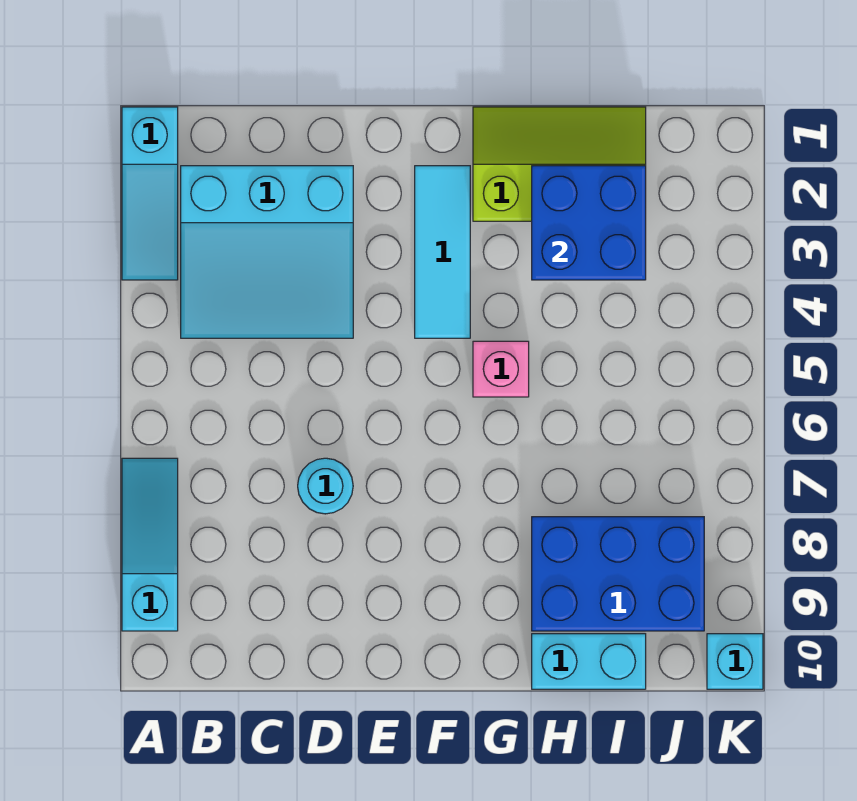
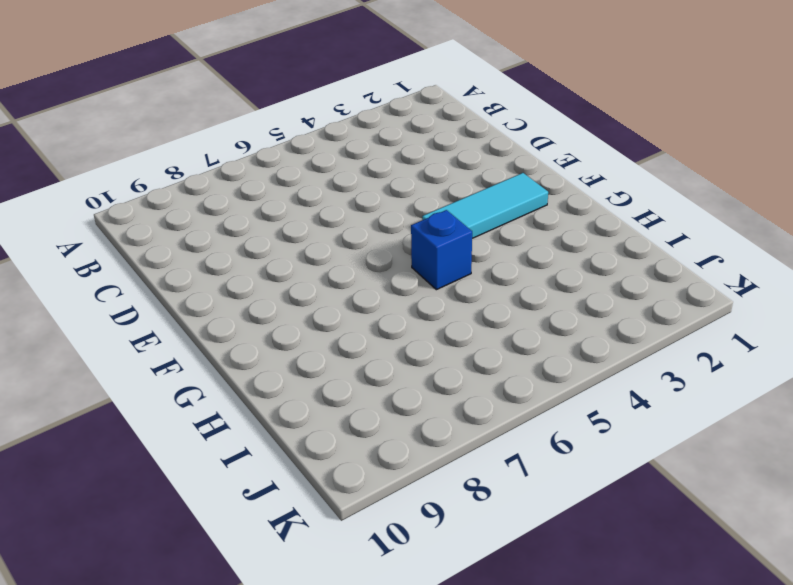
blue 1x1 brick [411,210,472,290] -> pink 1x1 brick [473,341,529,397]
none -> cyan 1x3 slope [122,107,178,280]
none -> cyan 1x3 slope [122,458,178,631]

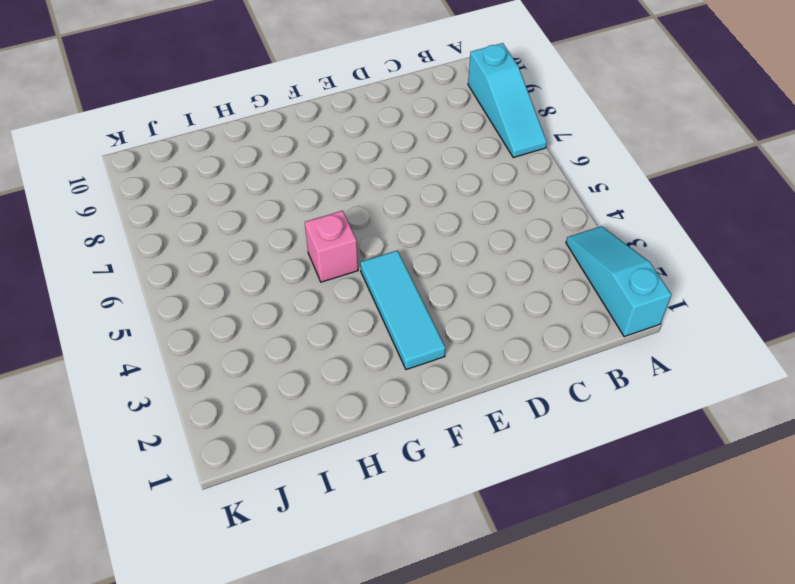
none -> cyan 3x3 slope [181,166,353,338]
none -> cyan 1x1 round brick [298,458,353,514]

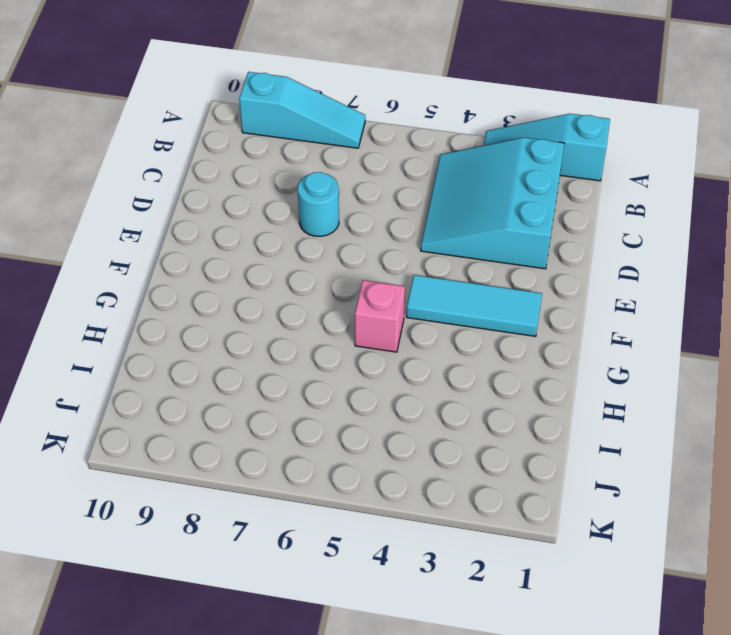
none -> lime 2x3 slope [473,107,646,221]
none -> blue 2x3 brick [532,517,704,631]

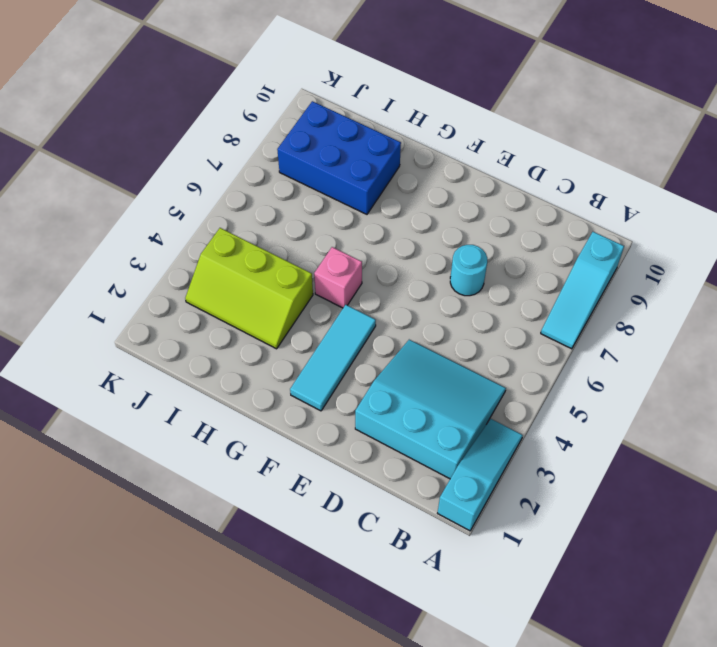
lime 2x3 slope [185,228,313,349] -> lime 2x3 slope moved to [473,107,646,221]
none -> cyan 1x2 brick [532,634,646,689]
none -> cyan 1x1 brick [707,634,763,689]

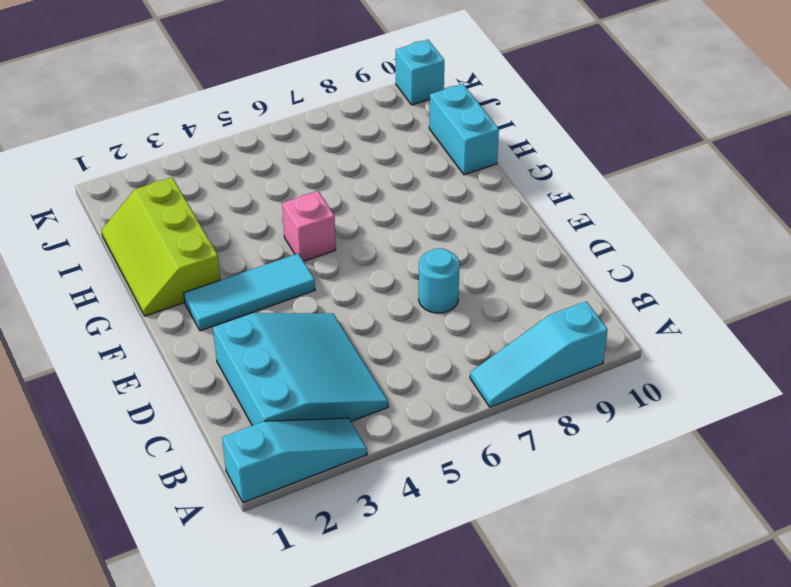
none -> blue 2x3 brick [532,517,704,631]
none -> blue 2x2 brick [532,166,646,280]

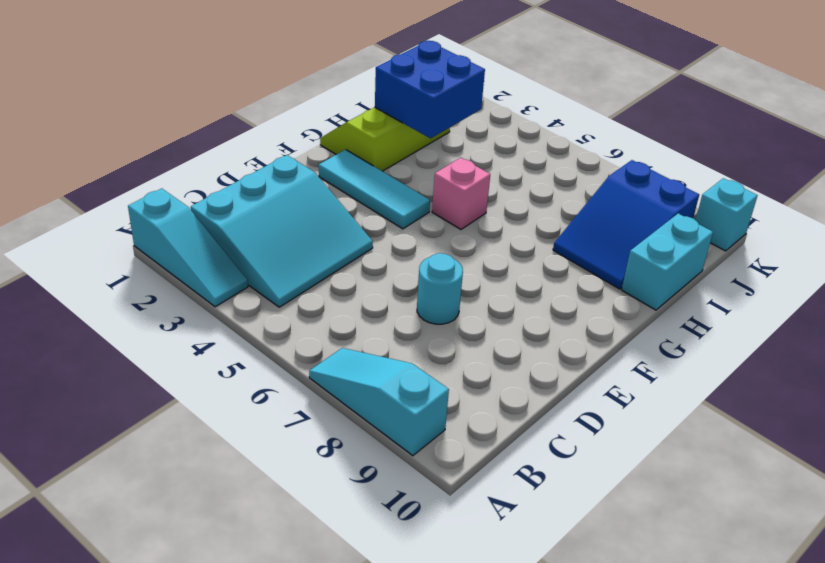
blue 2x3 slope [553,160,699,289] -> blue 2x3 brick [532,517,704,631]

